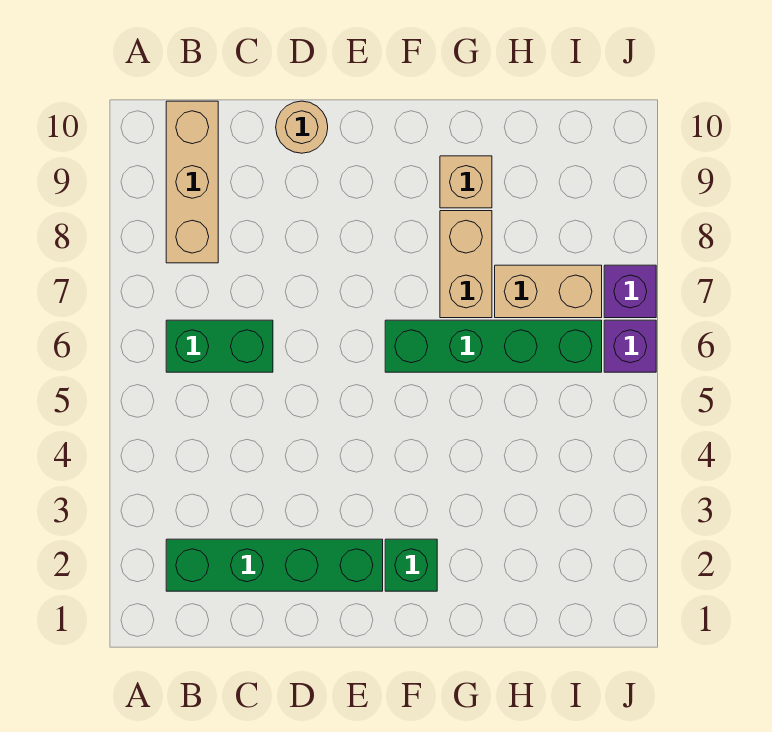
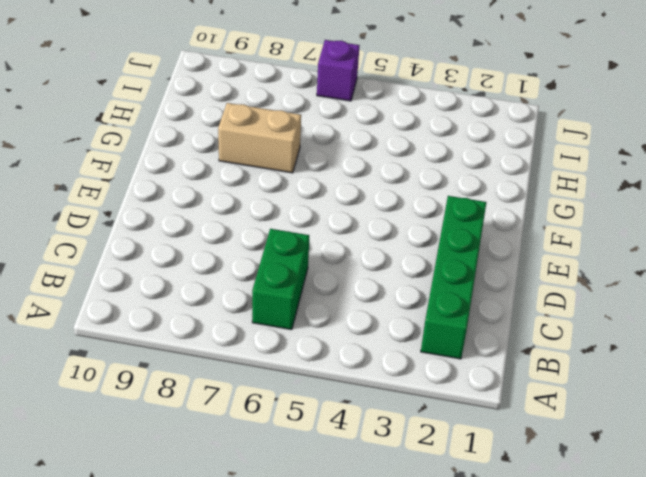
none -> tan 1x3 brick [166,101,218,263]
none -> tan 1x1 round brick [276,101,328,153]

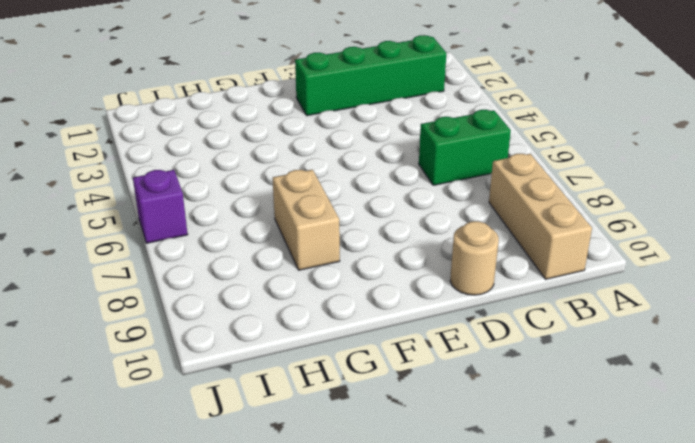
none -> green 1x1 brick [385,539,437,591]
none -> green 1x4 brick [385,320,602,372]

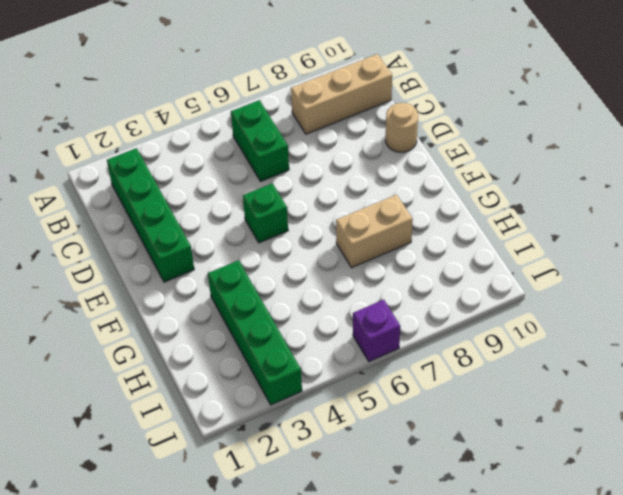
green 1x1 brick [243,183,288,243] -> green 1x1 brick moved to [385,539,437,591]
green 1x4 brick [208,260,302,405] -> green 1x4 brick moved to [385,320,602,372]
none -> tan 1x1 brick [440,156,492,208]
none -> tan 1x2 brick [495,265,602,318]

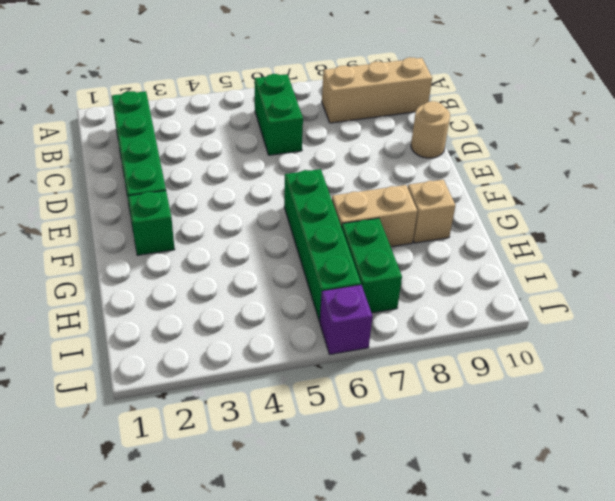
green 1x2 brick [342,218,402,313] -> tan 1x2 brick [495,265,602,318]
none -> purple 1x1 brick [604,265,656,318]

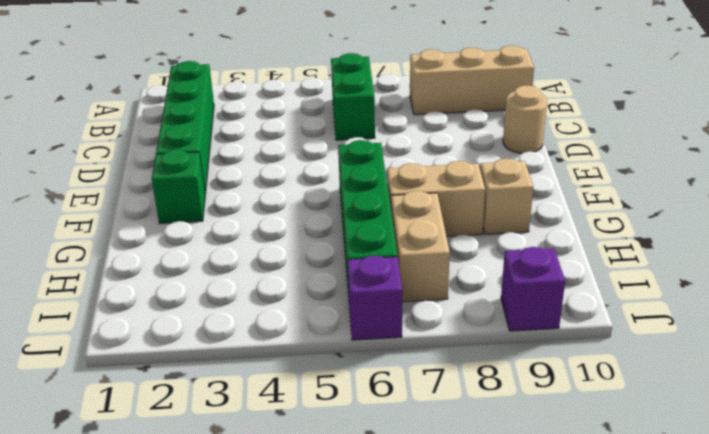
purple 1x1 brick [501,247,565,331] -> purple 1x1 brick moved to [604,265,656,318]

